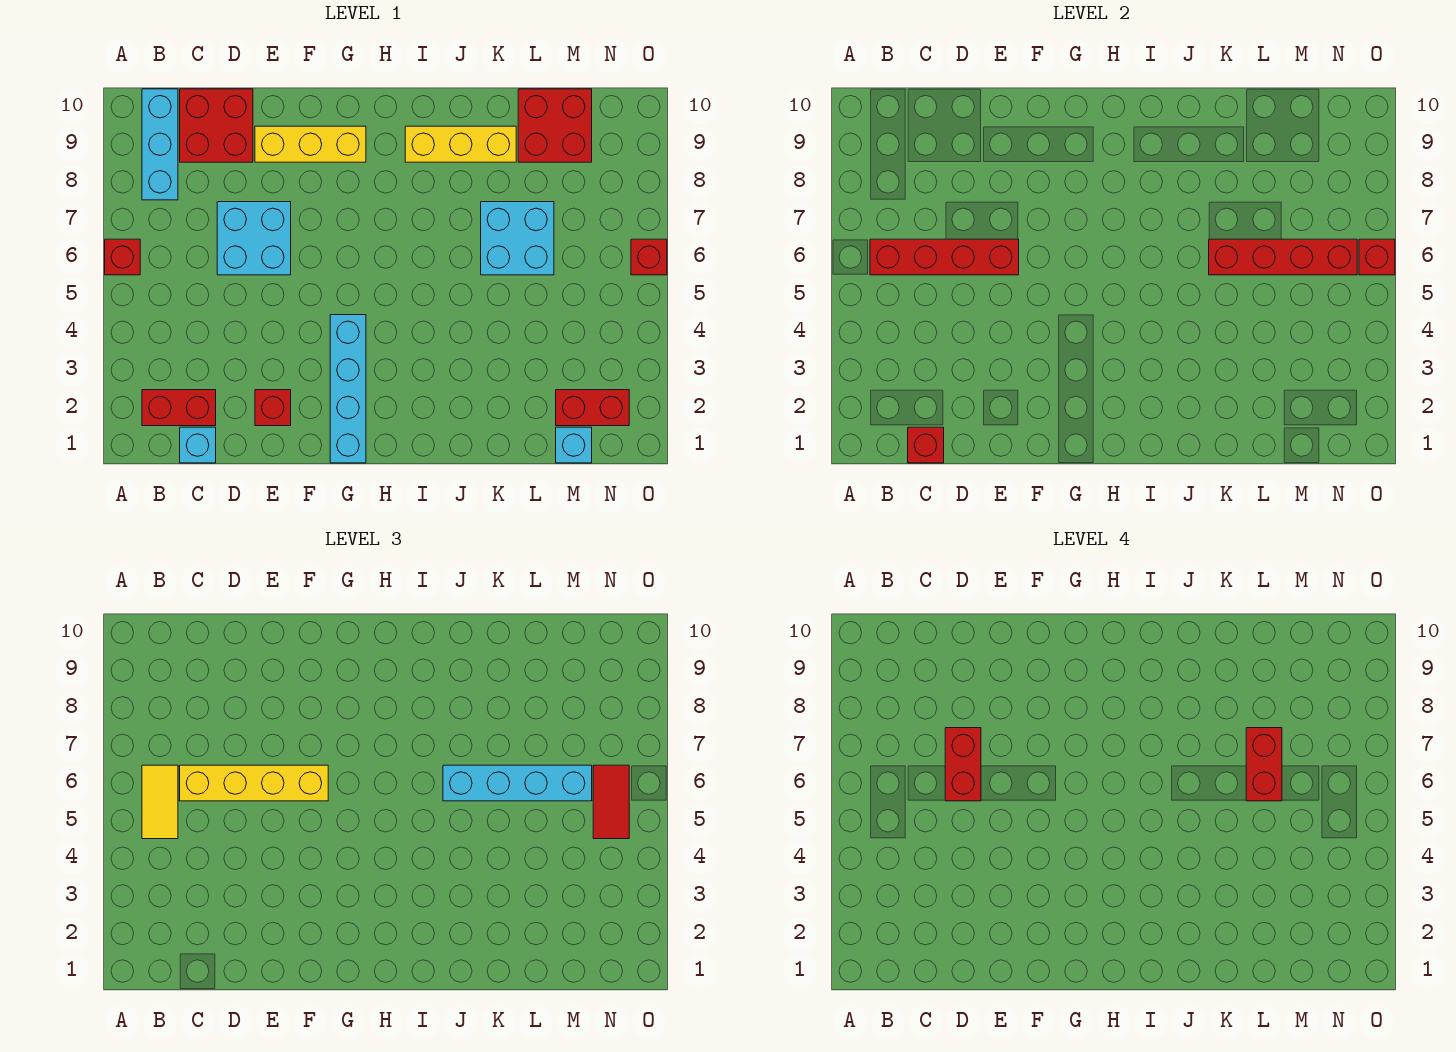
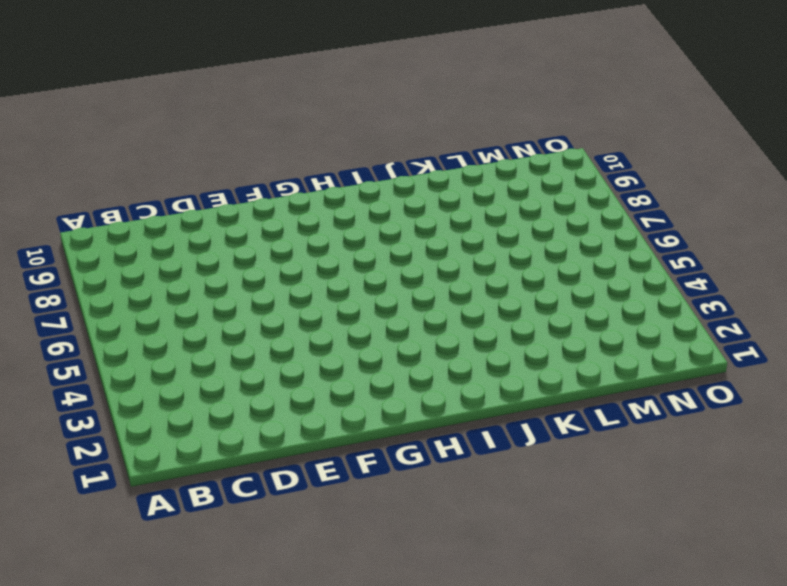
none -> red 1x1 brick [105,239,140,275]
none -> red 1x2 brick [142,390,216,426]
none -> cyan 1x3 brick [142,89,178,200]

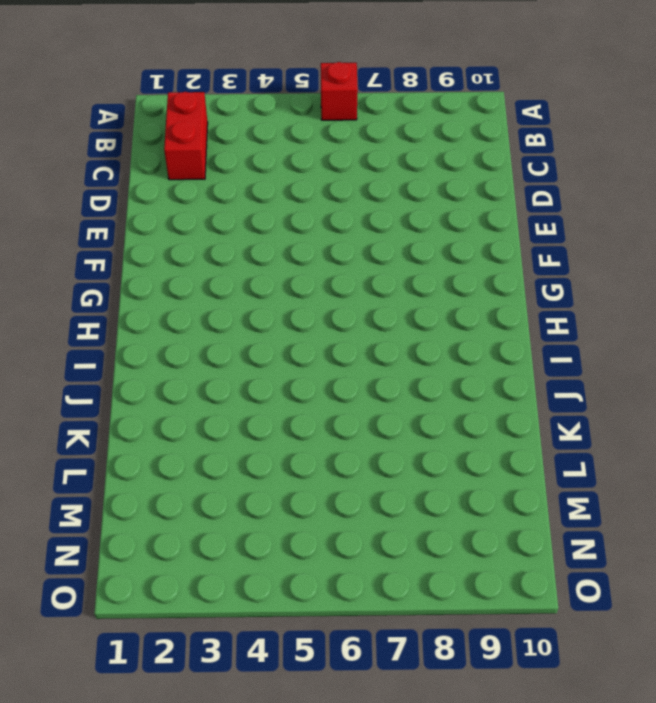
none -> cyan 1x3 brick [142,89,178,200]
none -> cyan 1x1 brick [180,427,216,463]
none -> red 2x2 brick [180,89,253,162]

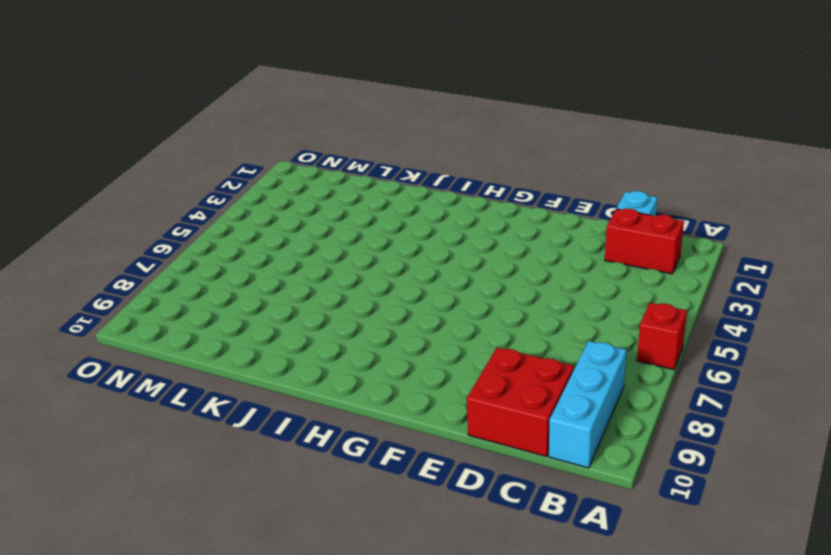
none -> cyan 2x2 brick [217,202,291,275]
none -> red 1x1 brick [255,390,291,426]
none -> yellow 1x3 brick [255,126,366,162]

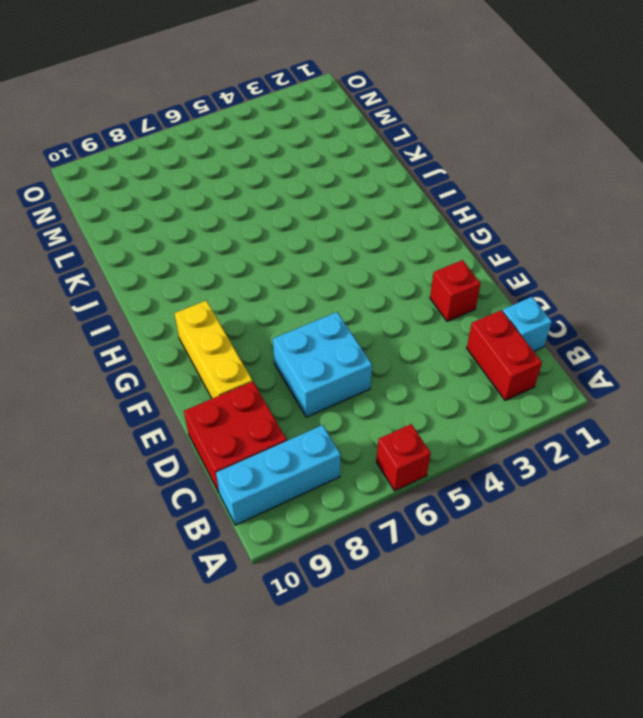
none -> cyan 1x4 brick [330,315,366,463]
none -> yellow 1x3 brick [405,126,516,162]
none -> cyan 2x2 brick [481,202,554,275]

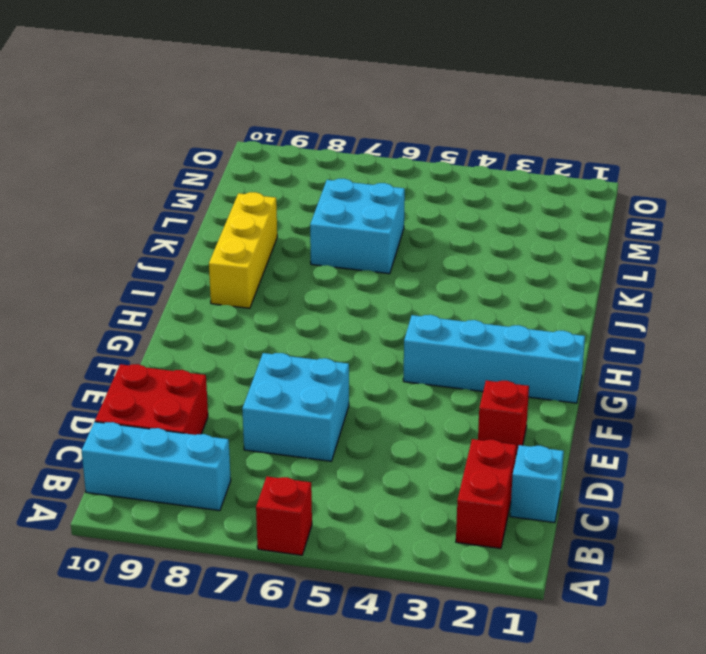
none -> yellow 1x3 brick [255,126,366,162]
none -> red 2x2 brick [518,89,592,162]
none -> cyan 1x1 brick [556,427,592,463]

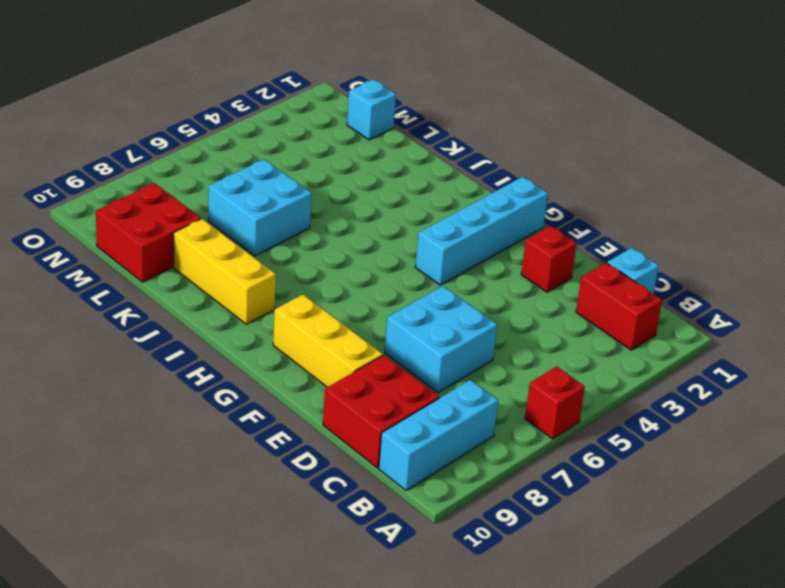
none -> red 1x2 brick [556,390,629,426]
none -> red 1x1 brick [631,239,667,275]
none -> red 1x4 brick [870,239,1019,275]

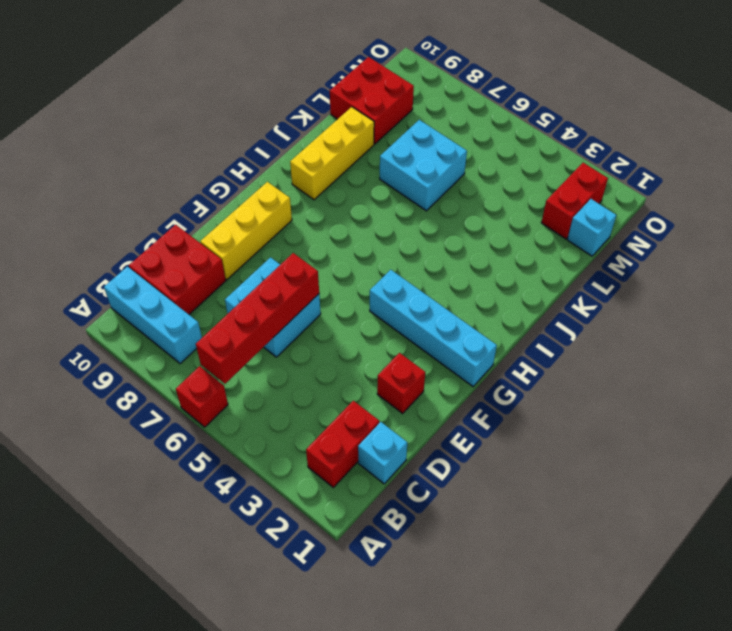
none -> red 1x1 brick [631,239,667,275]
none -> red 1x1 brick [908,427,944,463]
none -> red 1x4 brick [1209,239,1357,275]

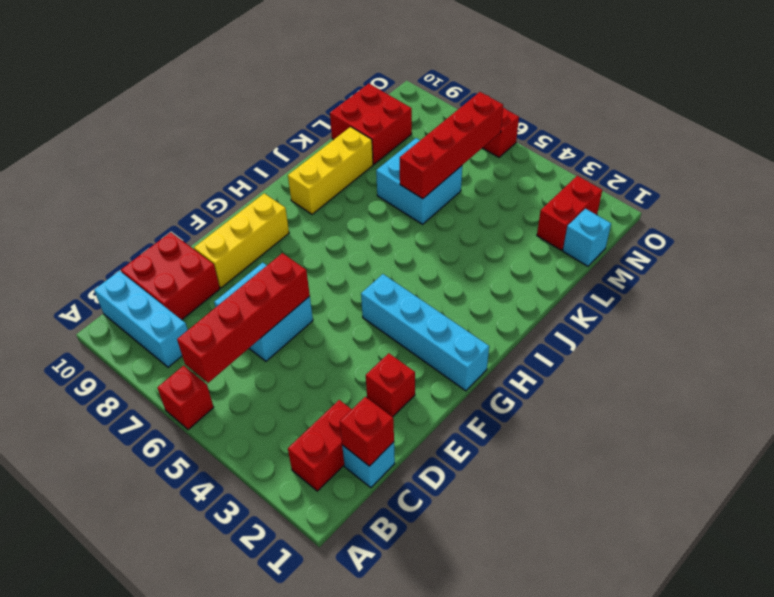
none -> red 1x1 brick [1359,239,1395,275]
none -> yellow 1x2 tile [142,765,178,839]
none -> yellow 1x4 brick [180,765,328,801]

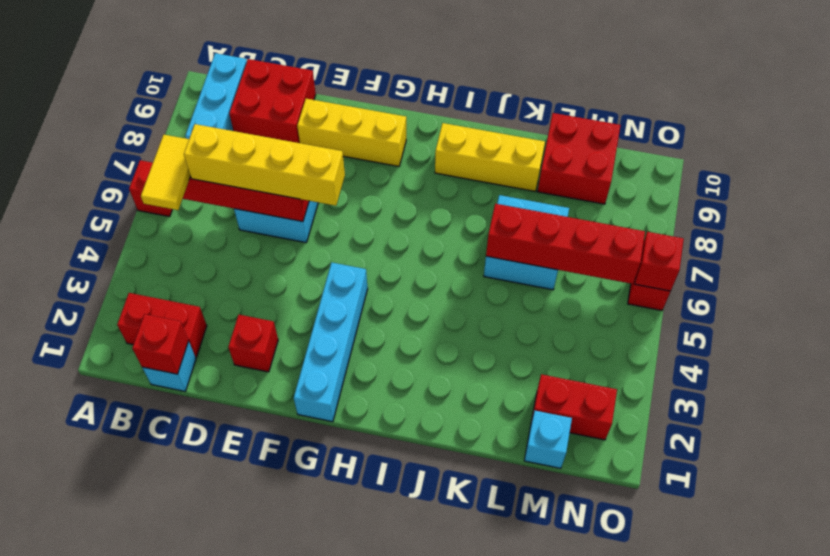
none -> cyan 1x4 brick [443,765,592,801]
none -> red 1x2 tile [593,765,629,839]
none -> red 1x2 brick [945,728,981,801]

